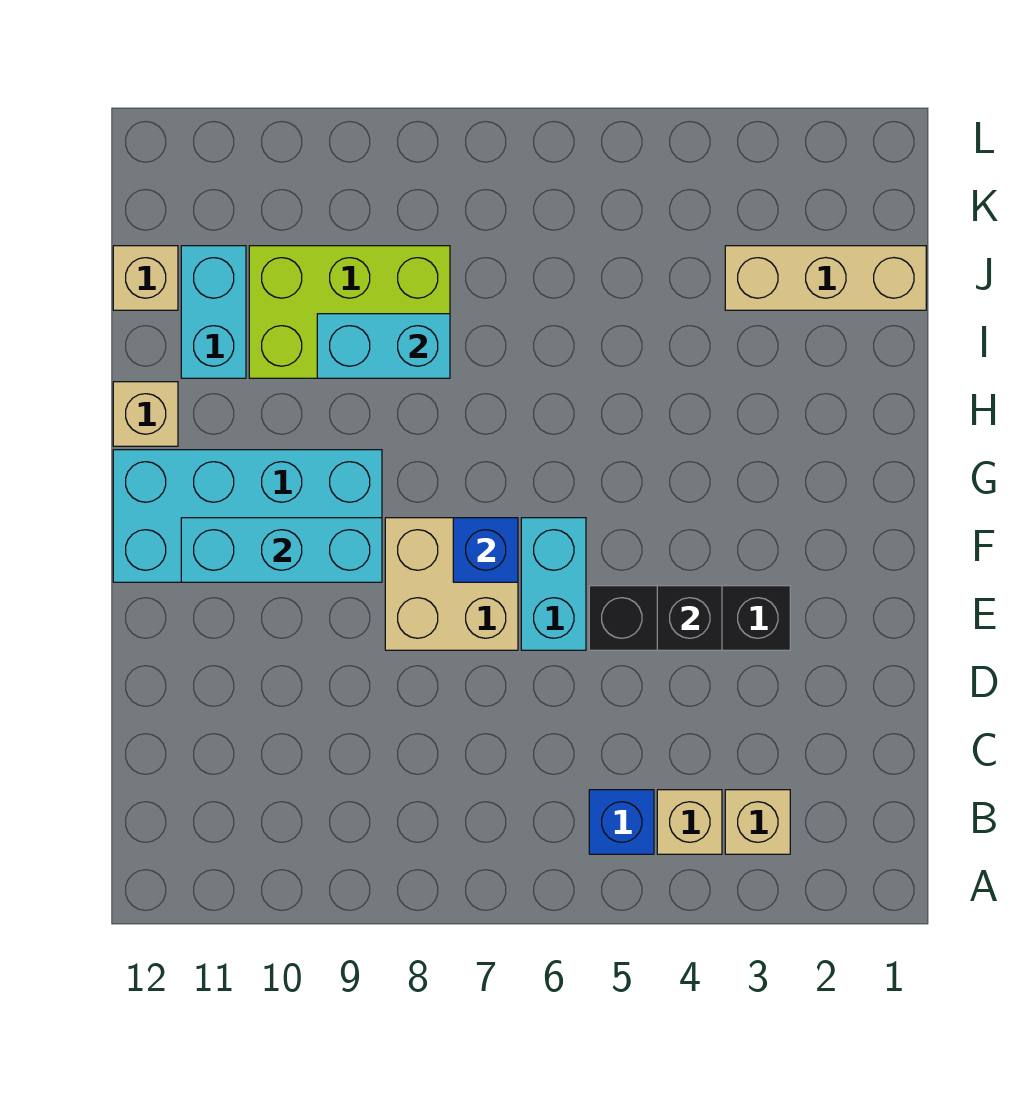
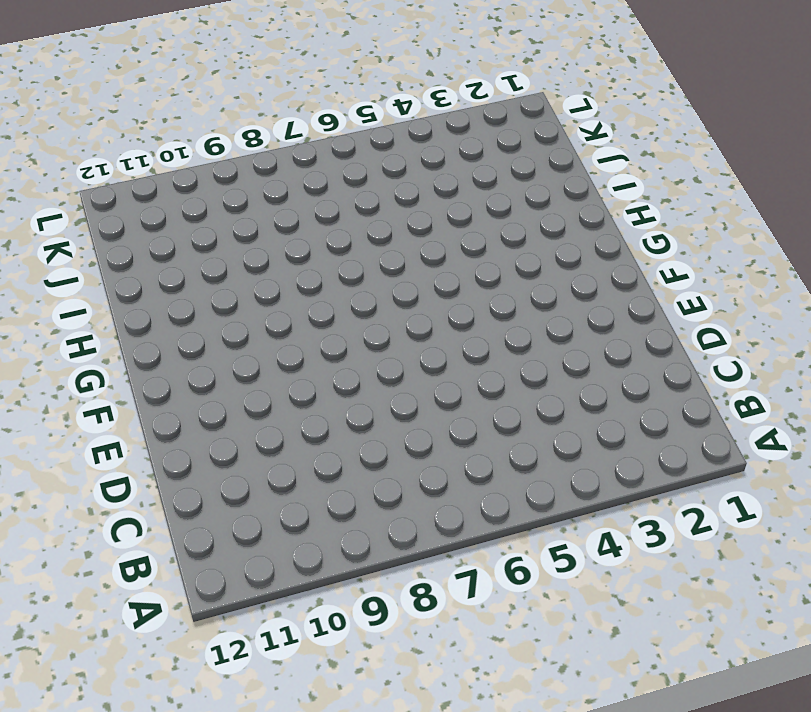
none -> tan 1x1 brick [725,790,790,854]
none -> tan 1x1 brick [657,790,722,854]
none -> blue 1x1 brick [589,790,654,854]

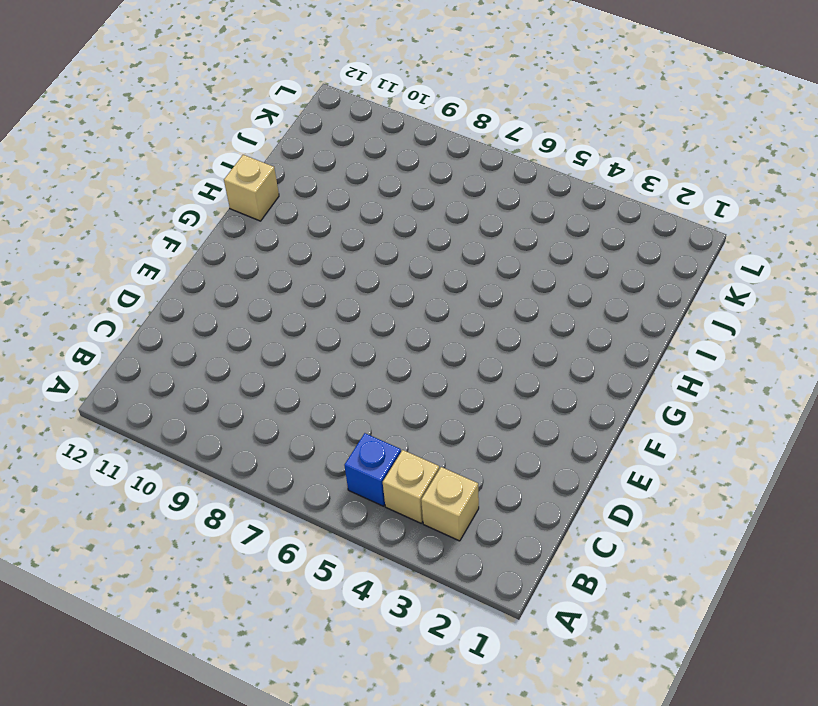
none -> black 1x3 brick [589,586,790,650]
none -> cyan 1x2 brick [521,518,586,650]
none -> tan 2x2 brick [385,518,518,650]

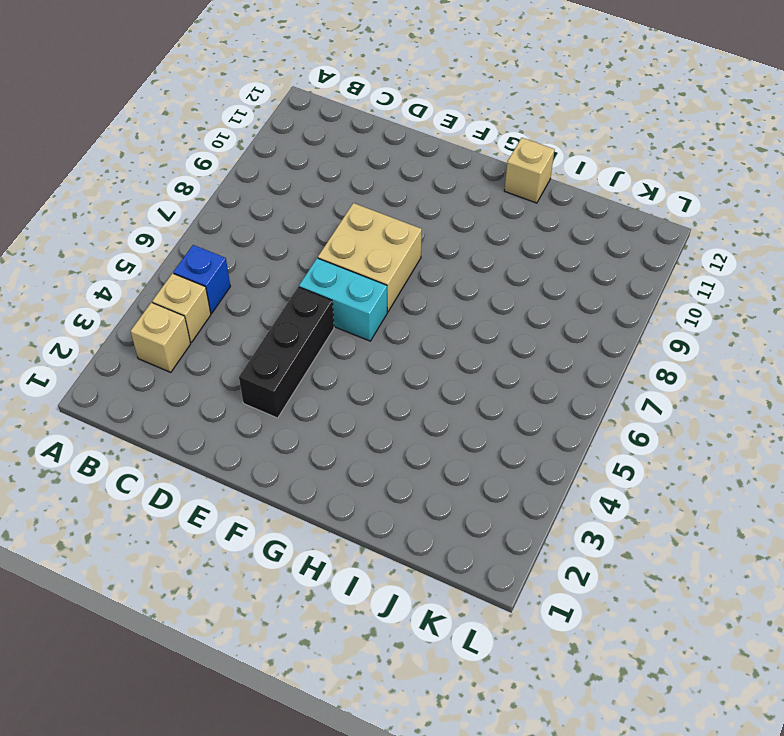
none -> cyan 2x4 brick [113,450,382,582]
none -> lime 2x3 brick [249,246,450,378]
none -> cyan 1x2 brick [181,246,246,378]

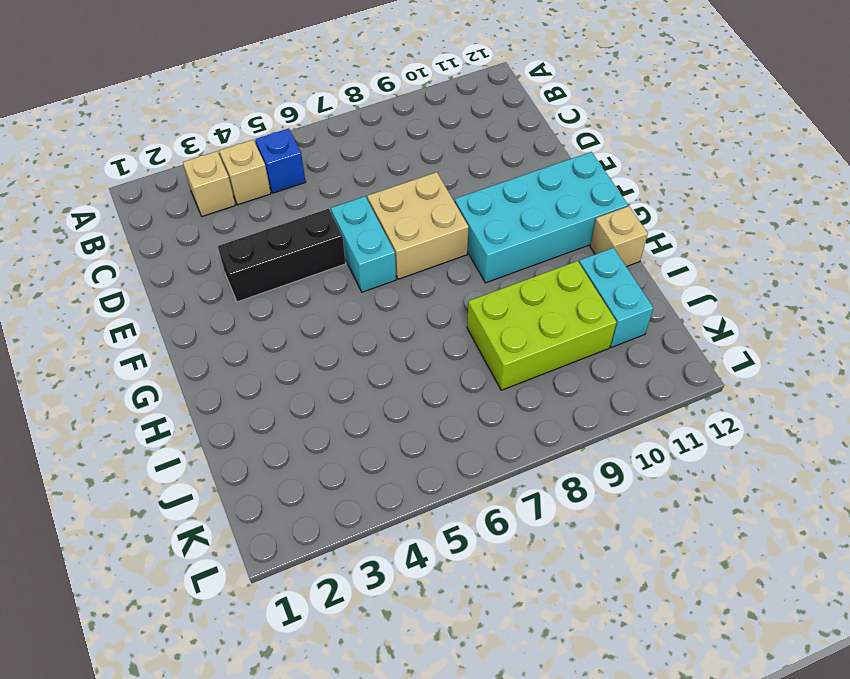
none -> tan 1x3 brick [725,246,926,310]
none -> tan 1x1 brick [113,246,178,310]
none -> black 1x1 brick [657,586,722,650]

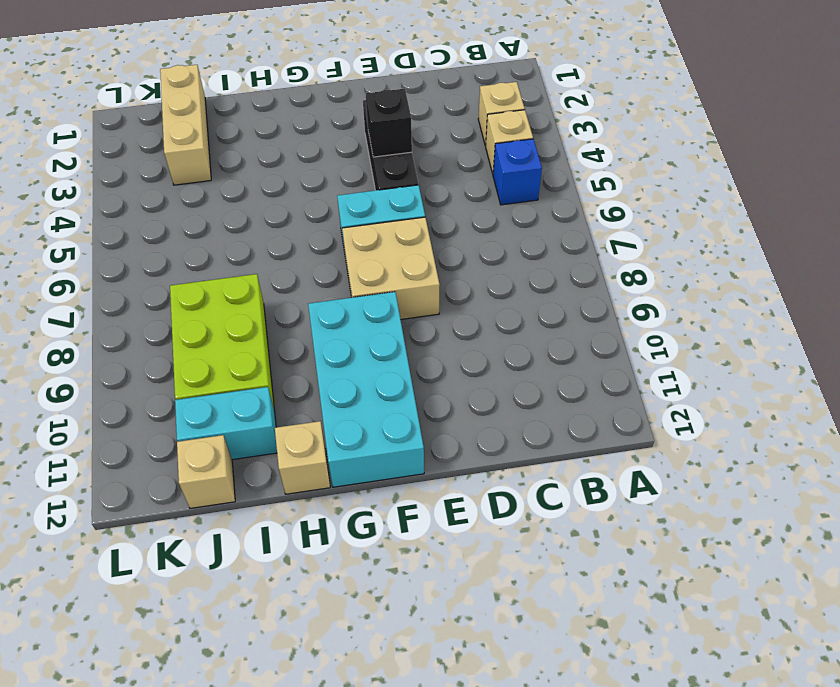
none -> blue 1x1 brick [453,518,518,582]
none -> cyan 1x3 brick [181,518,382,582]
none -> cyan 1x2 brick [317,314,450,378]

